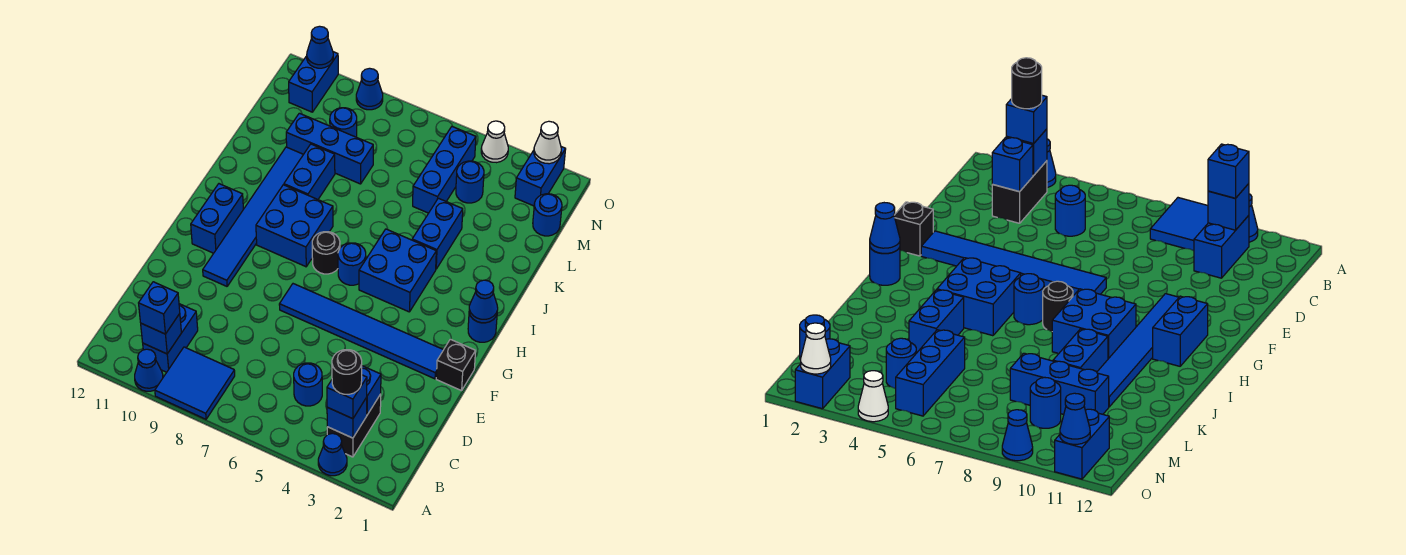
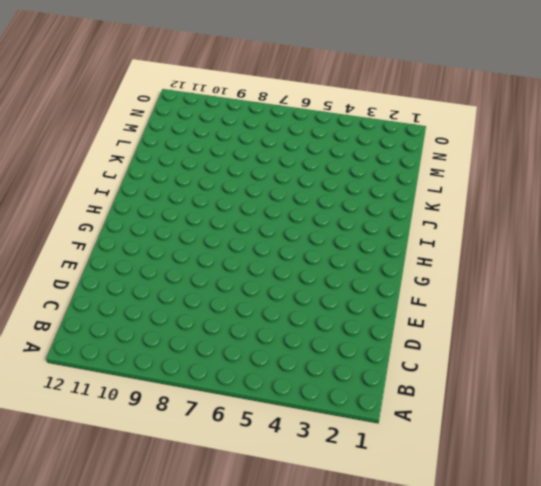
none -> blue 1x1 cone [318,433,347,476]
none -> blue 2x2 tile [155,347,235,419]
none -> blue 1x1 cone [135,349,163,391]
none -> black 1x2 brick [327,394,381,457]

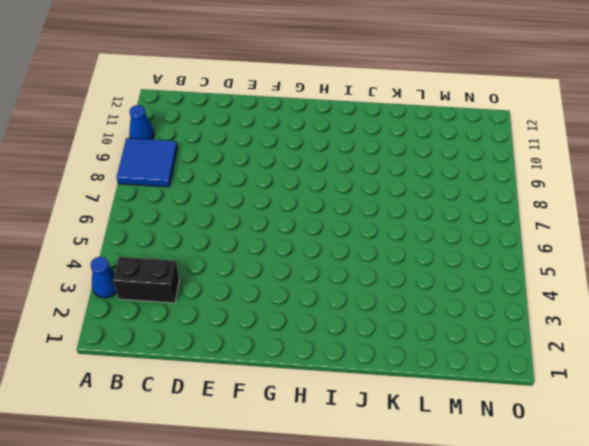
none -> blue 1x2 brick [143,304,198,372]
none -> blue 1x1 round brick [294,363,322,406]
none -> black 1x1 brick [436,339,476,391]
none -> blue 1x6 tile [279,284,443,379]

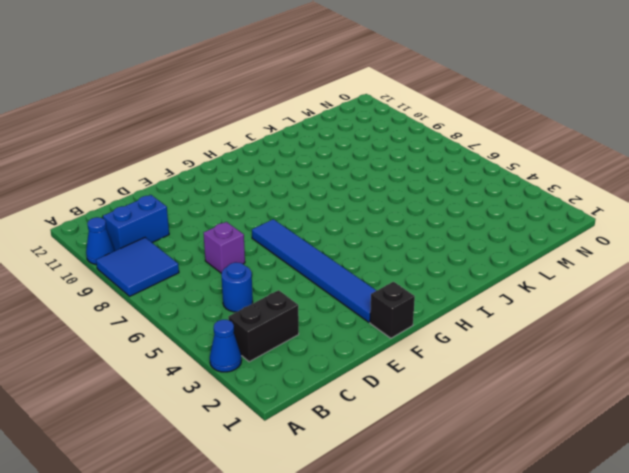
purple 1x1 brick [204,222,245,273] -> none
none -> blue 1x6 tile [203,147,303,286]
none -> blue 1x2 brick [191,184,243,253]
none -> blue 1x1 round brick [468,313,497,342]
none -> blue 2x2 brick [359,229,436,312]

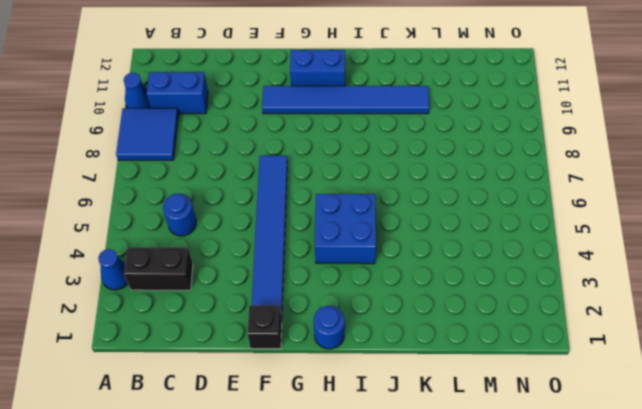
none -> blue 1x1 round brick [338,243,366,285]
none -> black 1x1 round brick [312,232,340,274]
none -> blue 2x2 brick [256,185,333,267]
none -> blue 1x2 brick [412,198,463,269]

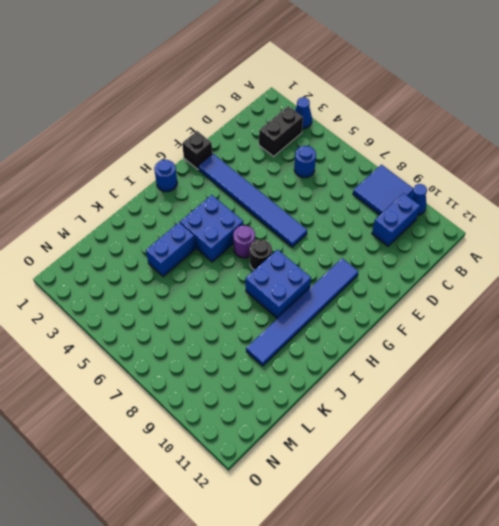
purple 1x1 round brick [233,226,255,258] -> blue 1x1 round brick [338,243,366,285]
none -> blue 1x2 brick [191,184,243,253]
none -> blue 1x2 brick [284,144,335,199]
none -> blue 1x3 brick [413,126,476,213]
none -> blue 1x3 brick [286,113,373,184]

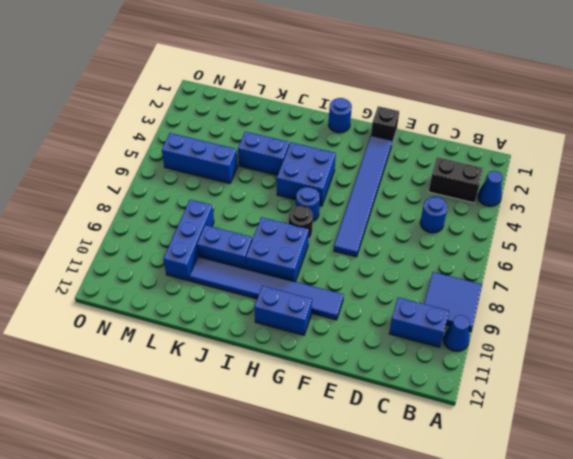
none -> blue 1x1 round brick [533,194,562,236]
none -> blue 1x1 round brick [456,161,484,203]
none -> blue 1x1 round brick [330,108,357,137]
none -> blue 1x2 brick [515,147,566,206]

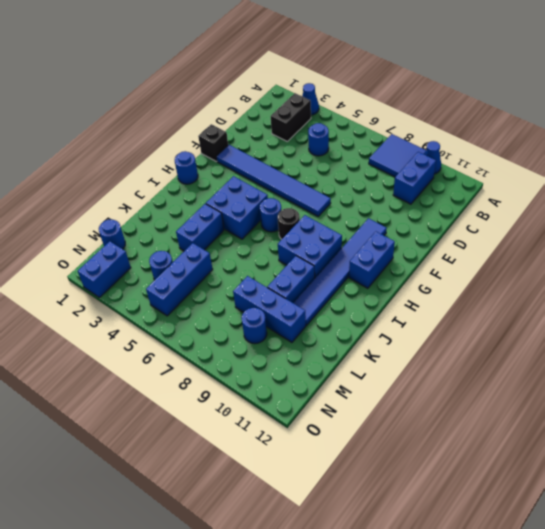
none -> blue 1x2 brick [289,52,338,112]
none -> white 1x1 cone [481,121,508,163]
none -> blue 1x1 cone [356,68,383,110]
none -> blue 1x1 brick [327,398,367,438]

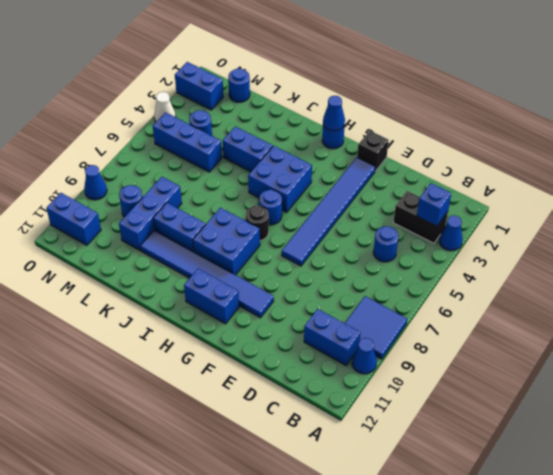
none -> blue 1x1 brick [141,314,181,354]
none -> blue 1x1 brick [362,366,381,415]
none -> white 1x1 cone [534,121,561,164]
none -> blue 1x1 cone [307,26,333,68]

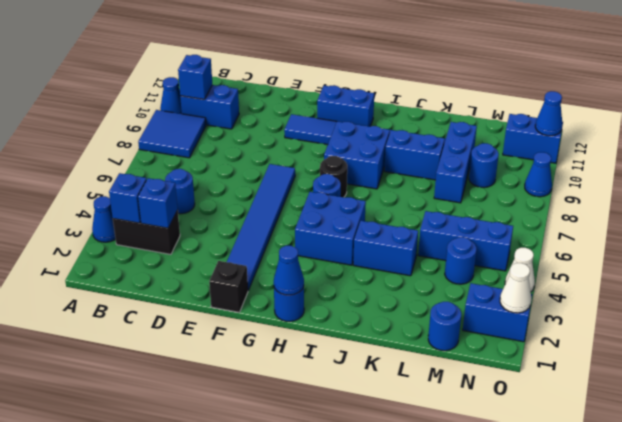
none -> blue 1x1 brick [327,375,367,419]
none -> blue 1x1 brick [139,282,180,334]
none -> black 1x1 round brick [332,350,362,394]

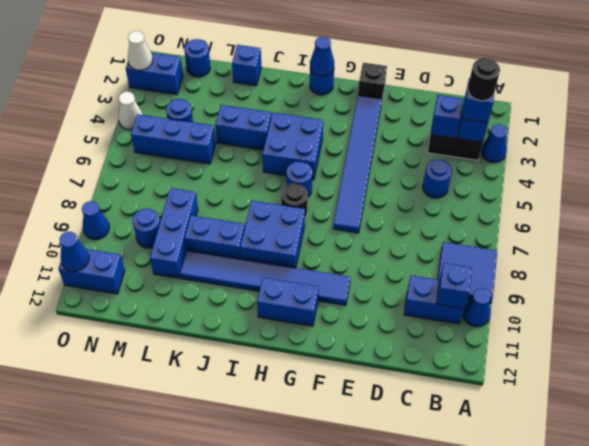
blue 1x1 brick [232,45,261,86] -> blue 1x1 brick moved to [139,282,180,334]

